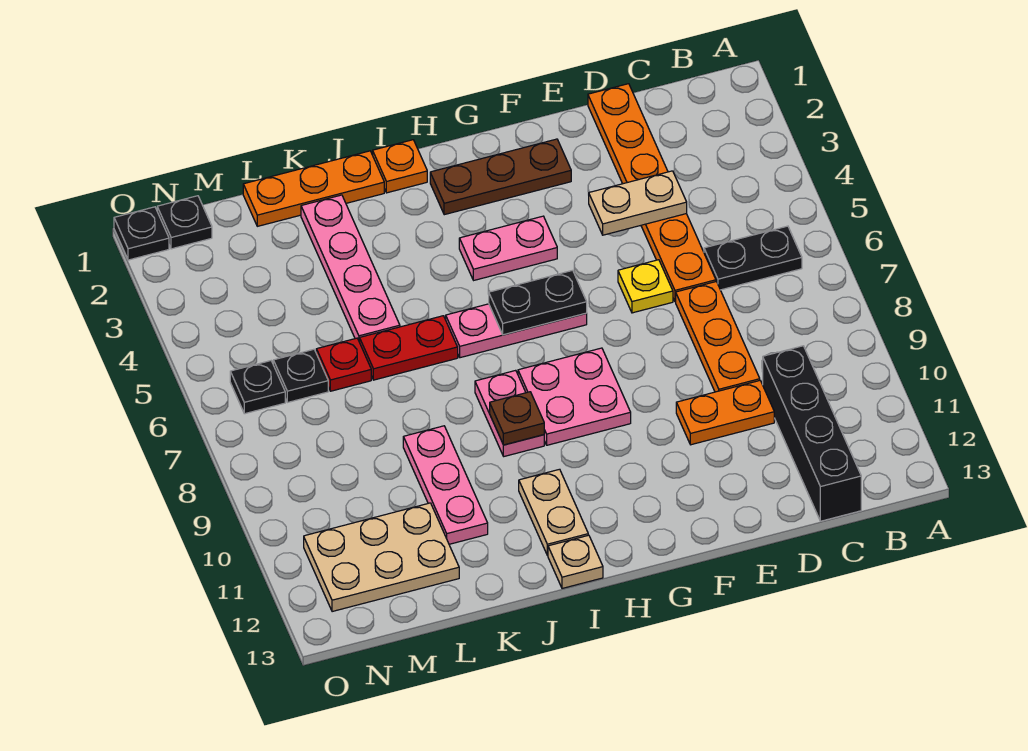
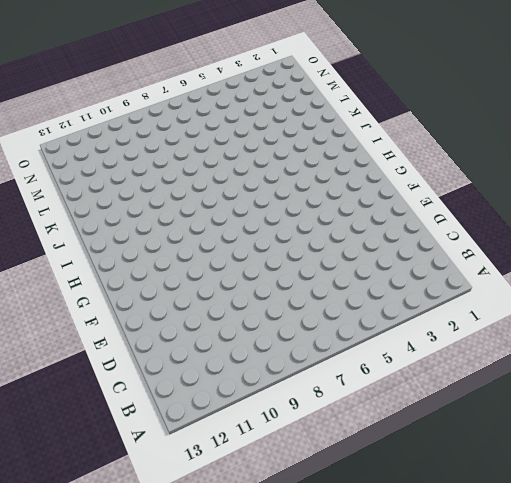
none -> black 1x2 plate [704,226,802,290]
none -> black 1x4 brick [763,346,861,521]
none -> orange 1x6 plate [588,84,716,302]

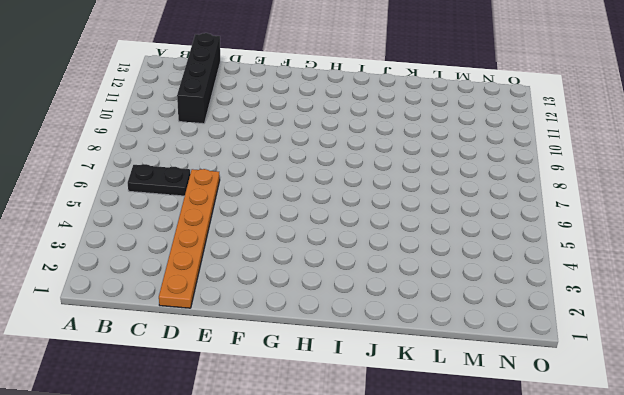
none -> orange 1x3 plate [676,282,760,392]
none -> orange 1x2 plate [676,381,774,445]
none -> yellow 1x1 plate [618,260,673,313]

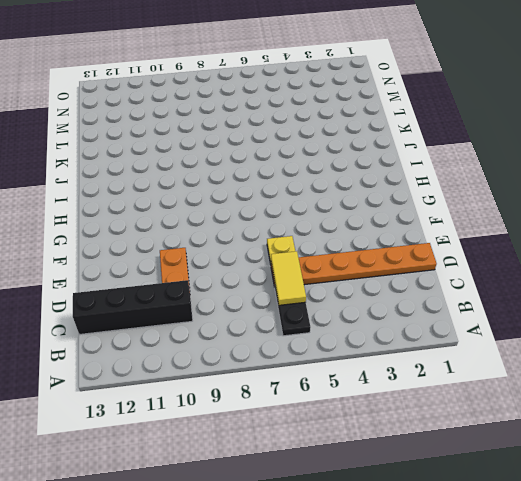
yellow 1x2 tile [271,251,306,305] -> none
none -> orange 1x3 plate [676,282,760,392]
none -> brown 1x3 plate [430,139,571,215]
none -> pink 1x2 plate [459,216,557,280]

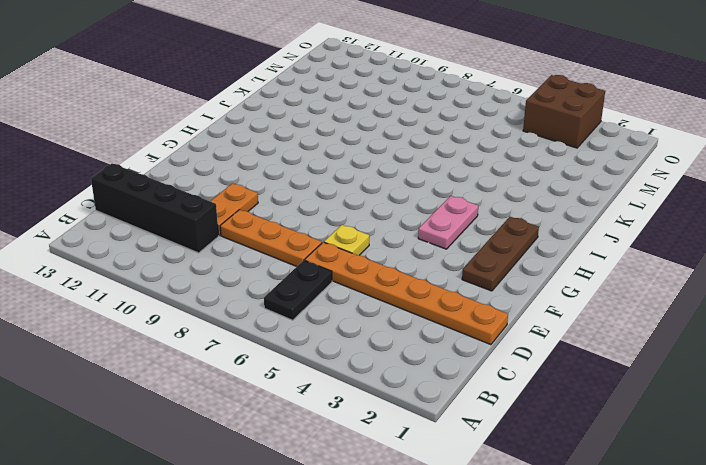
brown 2x2 brick [523,75,605,148] -> none
none -> pink 1x3 plate [446,304,587,358]
none -> pink 2x2 plate [518,348,631,445]
none -> orange 1x1 plate [373,140,427,193]

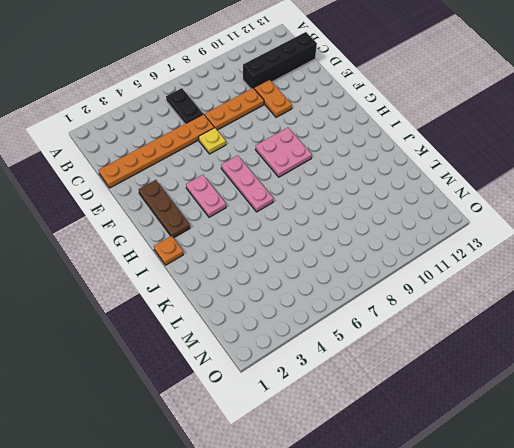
none -> pink 1x2 plate [475,370,544,456]
none -> tan 1x2 plate [519,469,588,556]
none -> tan 1x1 plate [548,535,603,588]

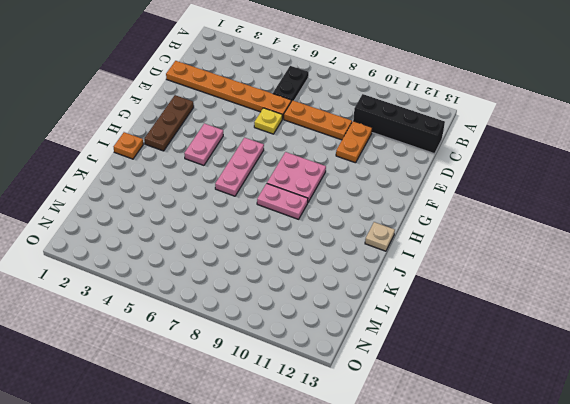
none -> tan 1x2 plate [519,469,588,556]
none -> orange 1x3 plate [243,151,384,226]
none -> red 1x2 plate [360,316,458,380]

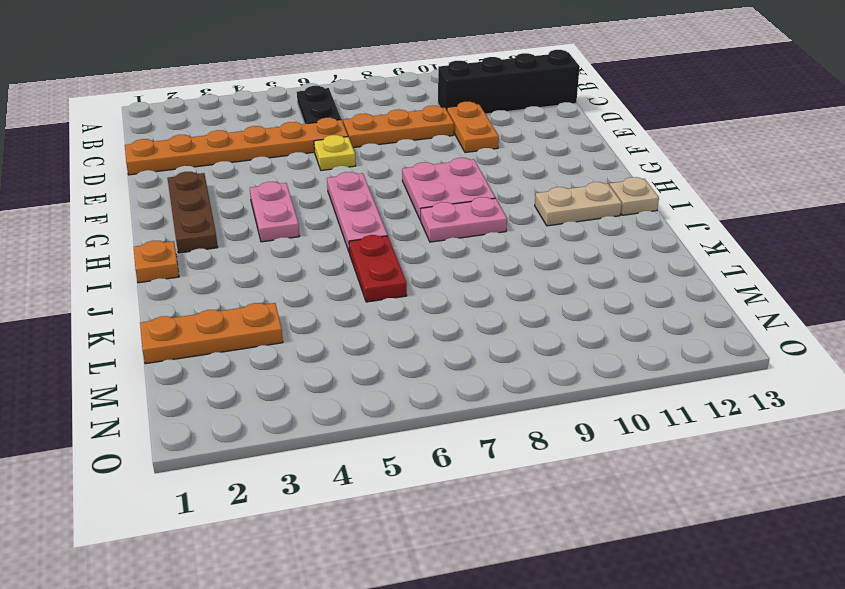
orange 1x3 plate [140,303,283,364] -> orange 1x3 plate turned to [243,151,384,226]
none -> pink 1x4 plate [301,195,400,342]
none -> pink 1x3 plate [403,426,488,544]
none -> red 1x1 plate [316,338,371,391]

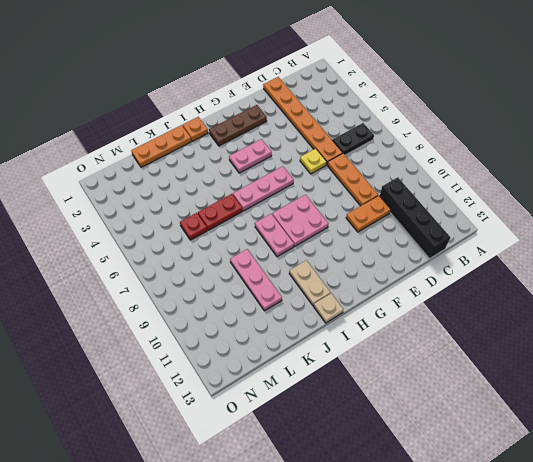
none -> pink 1x4 plate [301,195,400,342]
none -> tan 2x3 plate [304,503,459,612]
none -> black 1x1 plate [273,349,328,402]

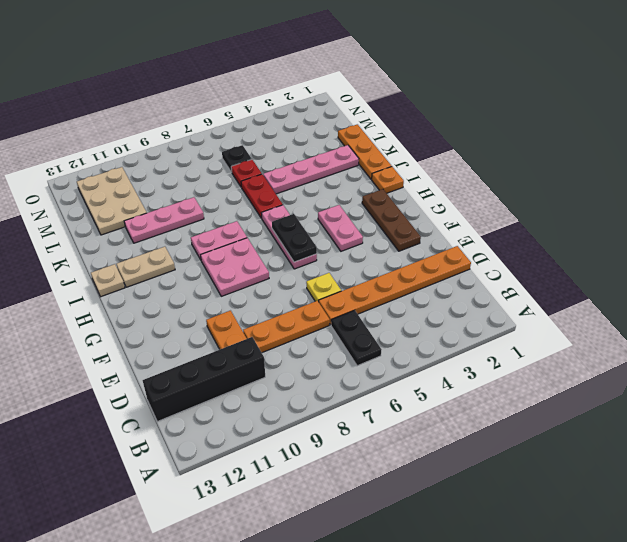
none -> black 1x1 plate [157,196,212,249]
none -> black 1x1 plate [230,361,285,414]
none -> black 1x1 plate [114,207,169,260]

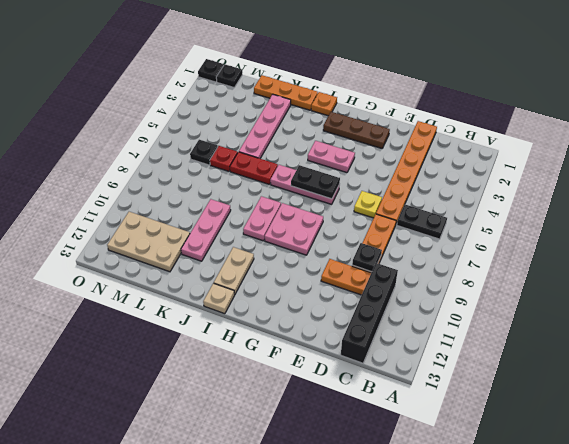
black 1x1 plate [352,243,382,272] -> black 1x1 plate moved to [230,361,285,414]
none -> tan 1x2 plate [589,171,687,235]
none -> brown 1x1 plate [490,392,544,445]

